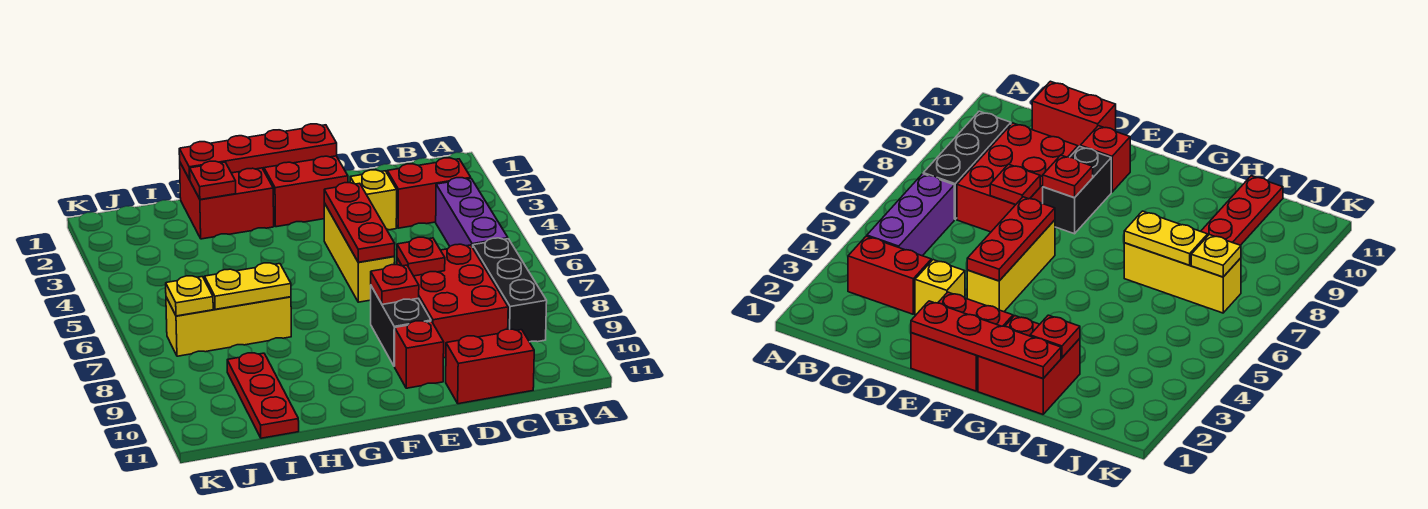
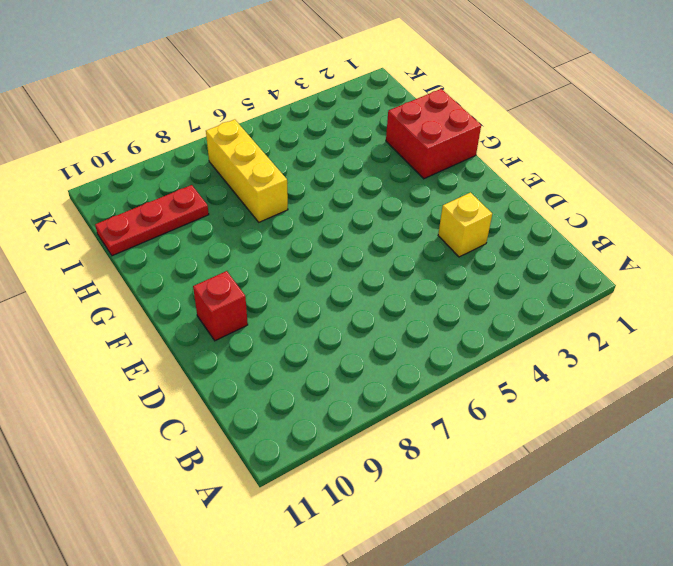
none -> red 1x2 brick [387,158,471,228]
none -> purple 1x3 brick [436,178,508,247]
none -> black 1x3 brick [473,238,547,342]

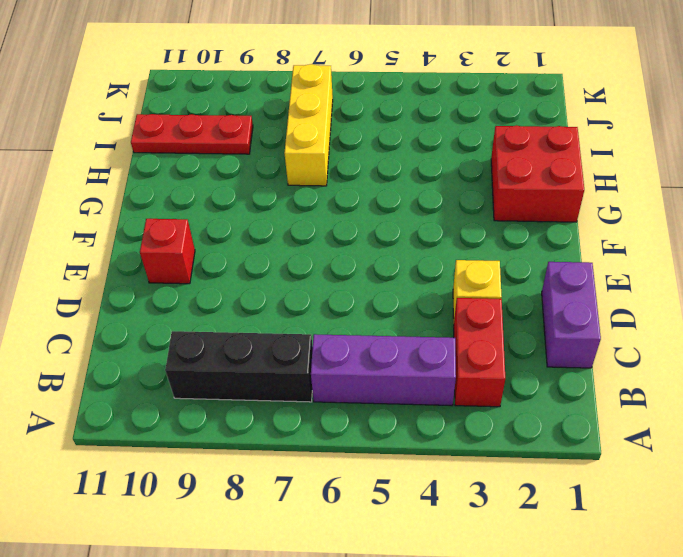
purple 1x2 brick [542,262,601,368] -> none
none -> red 2x3 brick [397,244,508,358]
none -> red 1x2 brick [446,329,534,404]
none -> red 2x2 brick [263,156,348,227]

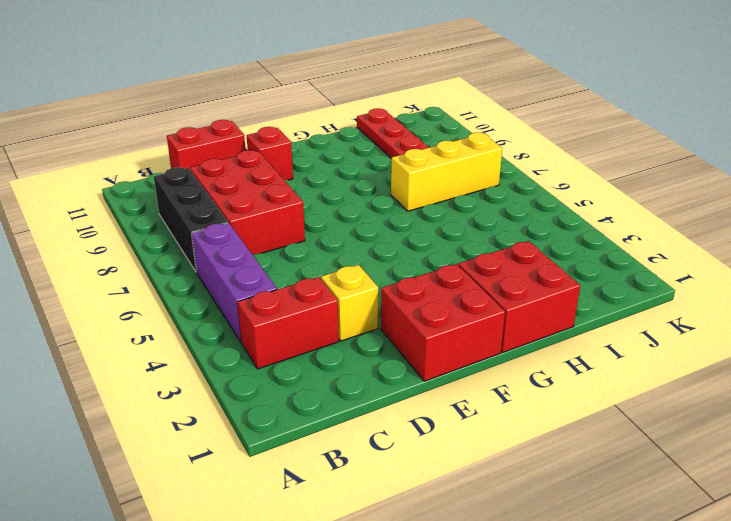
none -> yellow 1x3 brick [324,203,395,302]
none -> black 1x2 brick [371,286,431,366]
none -> red 1x1 plate [397,237,445,276]

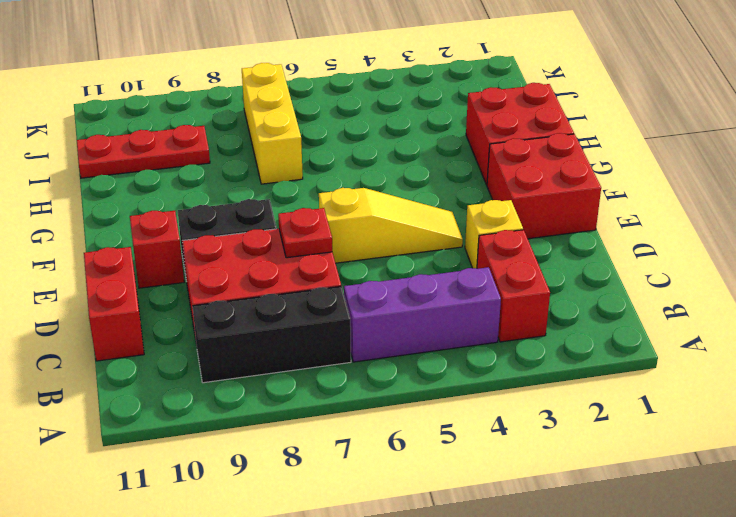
yellow 1x3 slope [319,188,463,263] -> yellow 1x3 brick [324,203,395,302]
none -> red 1x4 plate [179,124,337,180]
none -> red 1x3 plate [324,183,395,262]
none -> red 1x1 plate [371,265,419,304]

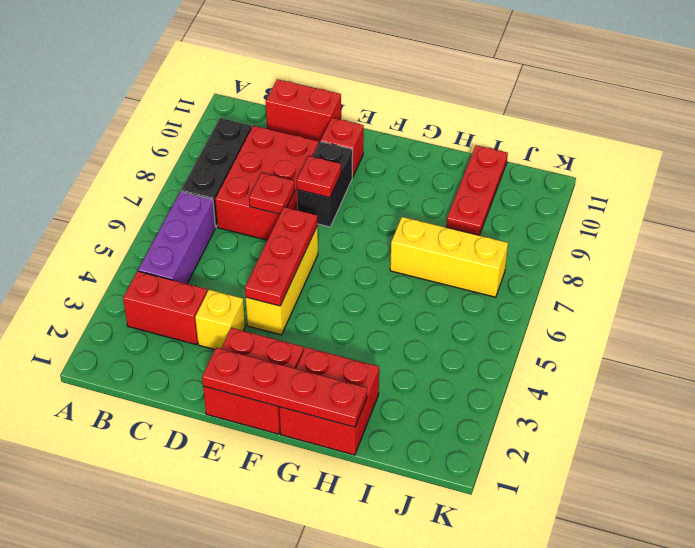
none -> red 1x1 plate [190,161,236,199]
none -> yellow 1x2 plate [205,263,291,309]
none -> yellow 1x1 plate [166,276,213,316]

